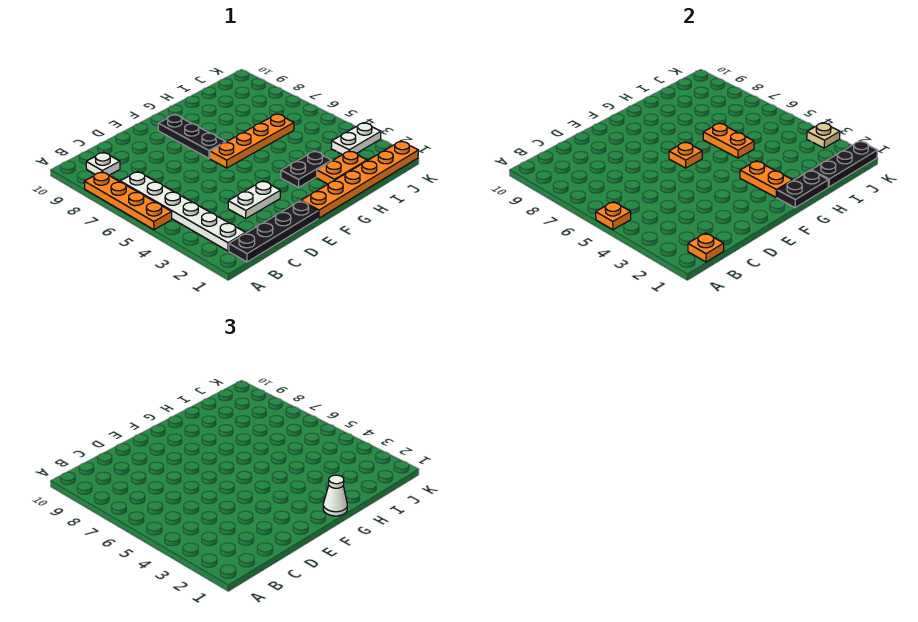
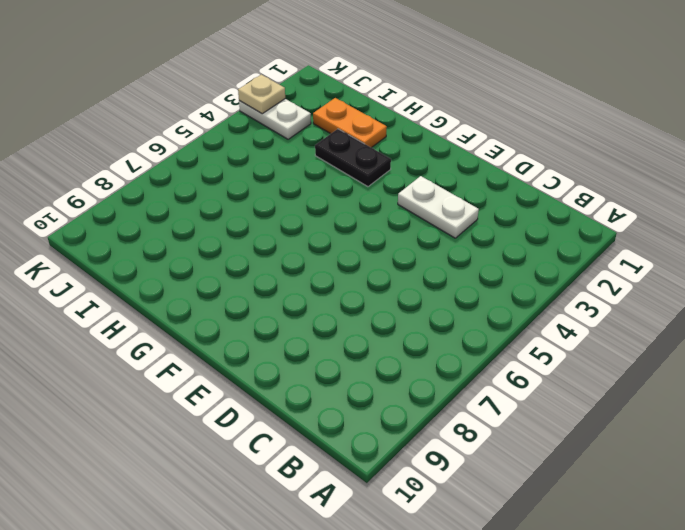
none -> orange 1x4 plate [84,172,172,230]
none -> black 1x4 plate [229,201,318,262]
none -> white 1x6 plate [120,172,245,251]

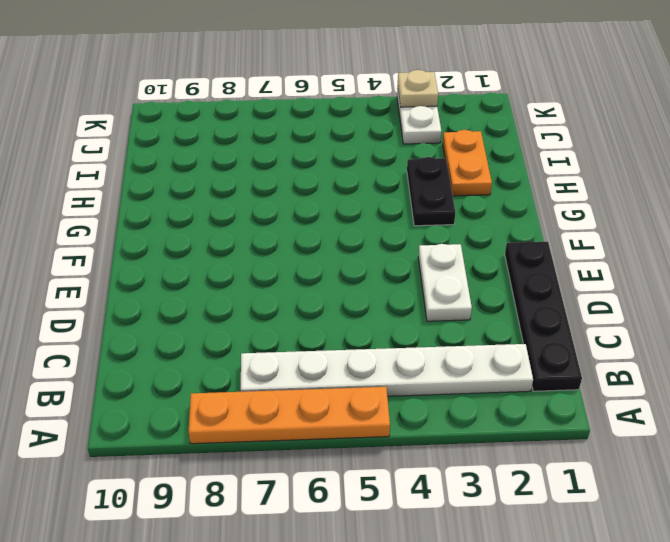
none -> white 1x1 plate [86,152,120,175]
none -> orange 1x6 plate [301,141,418,218]
none -> orange 1x4 plate [210,114,294,168]

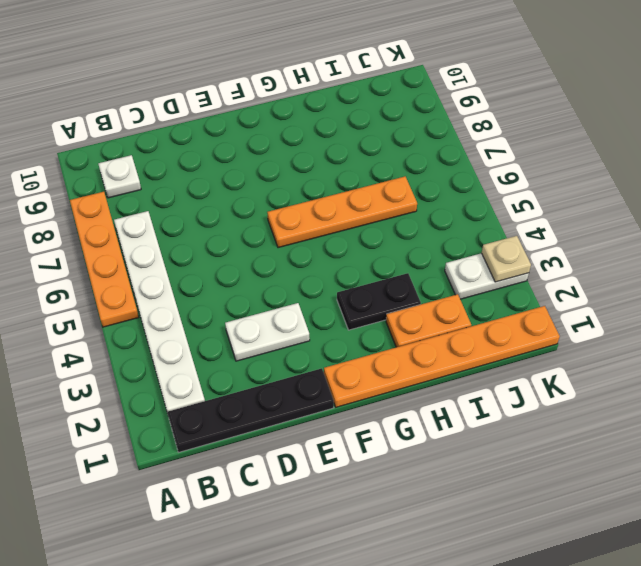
none -> black 1x3 plate [158,115,225,158]
none -> orange 1x1 plate [596,202,631,230]
none -> orange 1x1 plate [688,233,724,262]

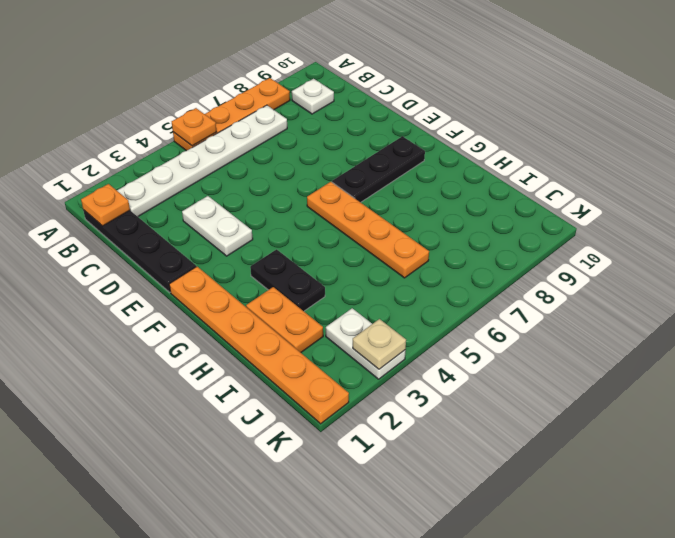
none -> orange 1x1 plate [669,142,702,168]
none -> black 1x2 plate [777,170,829,208]
none -> orange 1x2 plate [740,161,793,197]

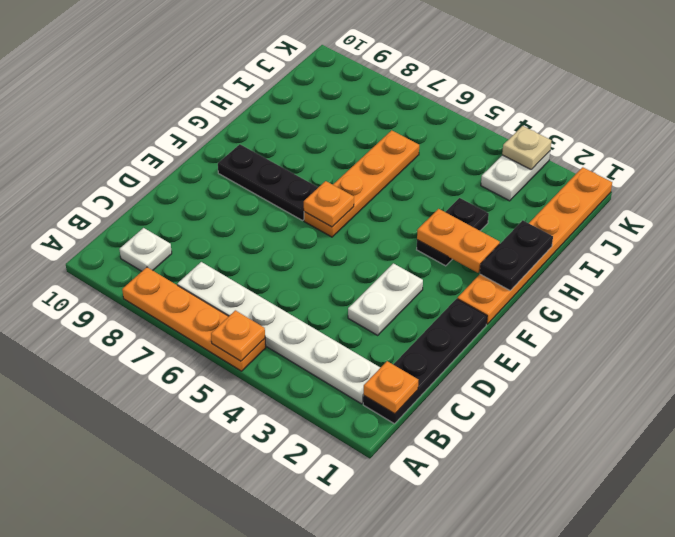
none -> orange 1x2 plate [316,151,367,184]
none -> orange 1x2 plate [703,123,754,158]
none -> black 1x3 plate [811,141,877,187]

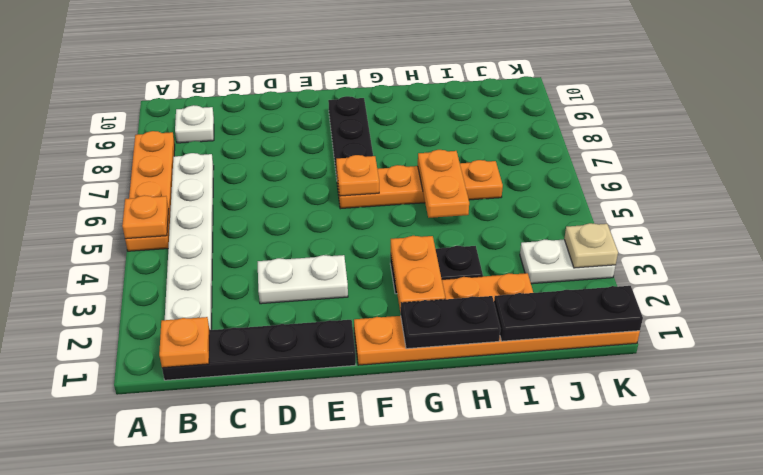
none -> white 1x1 cone [323,475,347,516]

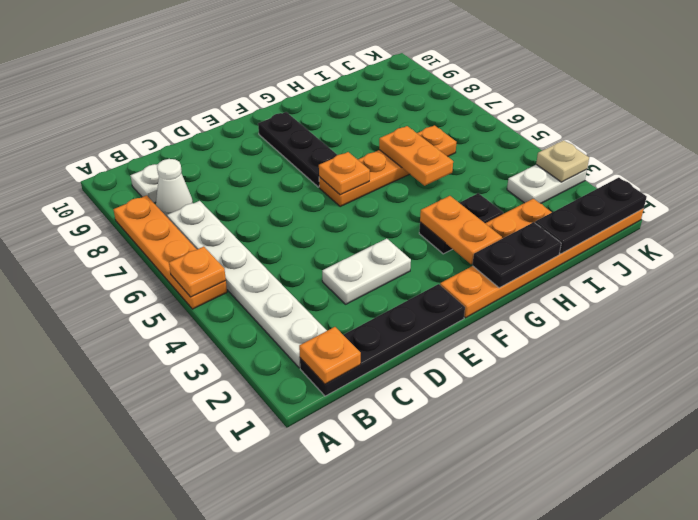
white 1x1 cone [156,159,193,217] -> white 1x1 cone moved to [323,475,347,516]

